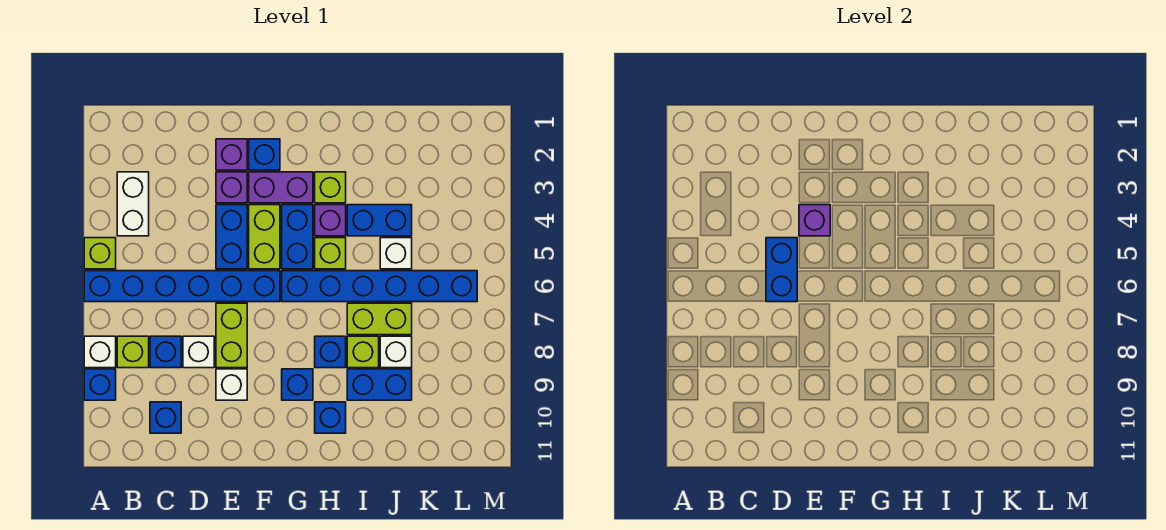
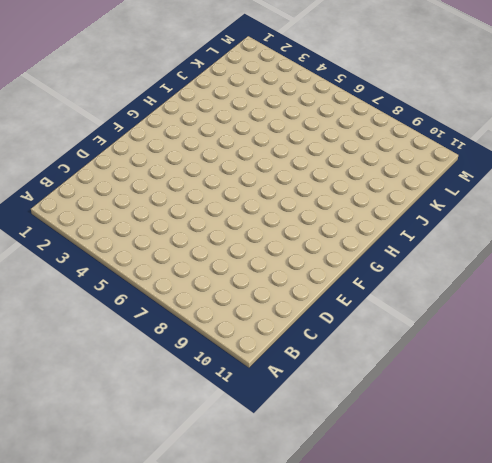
none -> lime 1x1 brick [84,238,116,269]
none -> blue 1x6 brick [84,271,280,302]
none -> white 1x1 brick [84,336,116,368]
none -> blue 1x1 brick [84,369,116,400]

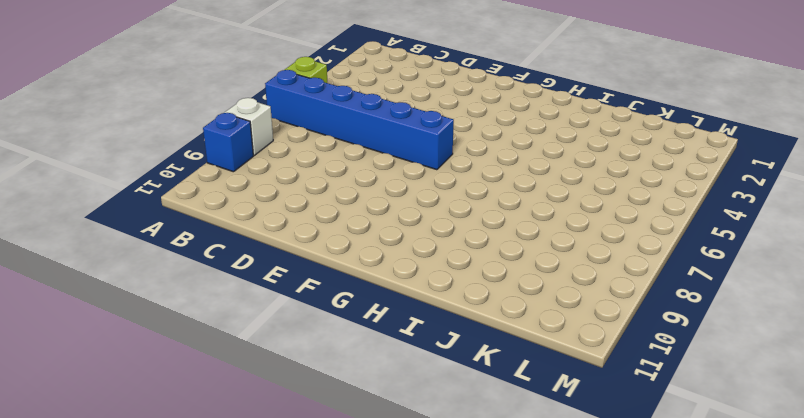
none -> white 1x2 brick [117,172,149,236]
none -> lime 1x1 brick [117,336,149,368]
none -> blue 1x1 brick [150,336,181,368]
none -> blue 1x1 brick [150,402,181,433]

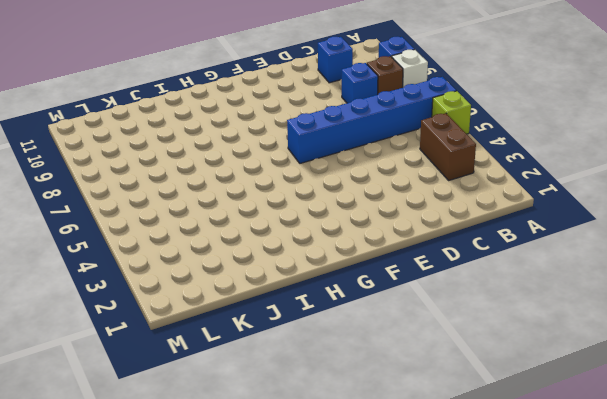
brown 1x2 brick [420,113,476,180] -> white 1x2 brick [117,172,149,236]
brown 1x1 brick [367,56,403,94] -> lime 1x1 brick [117,336,149,368]
none -> white 1x1 brick [183,336,214,368]
none -> purple 1x1 brick [216,139,247,170]
none -> purple 1x1 brick [216,172,247,203]
none -> blue 1x2 brick [216,205,247,269]

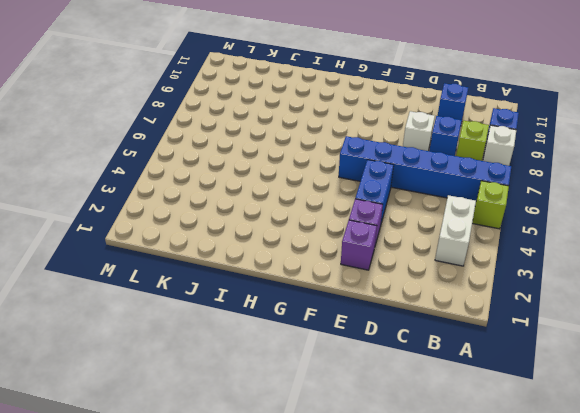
none -> lime 1x2 brick [216,303,247,368]
none -> white 1x1 brick [216,369,247,400]
none -> blue 1x1 brick [249,139,280,170]
none -> purple 1x2 brick [249,172,313,203]

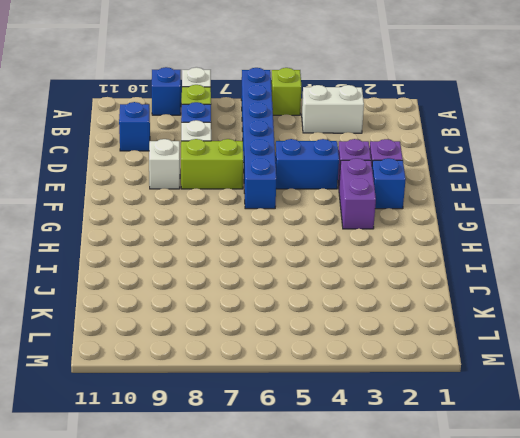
none -> lime 1x2 brick [249,205,280,269]
none -> blue 1x2 brick [282,205,313,269]
none -> blue 1x6 brick [282,271,477,302]
none -> blue 1x1 brick [282,369,313,400]

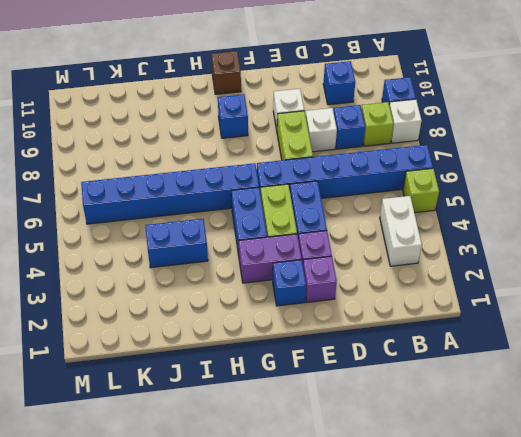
brown 1x1 brick [211,51,241,94] -> none
none -> lime 1x1 brick [315,172,346,203]
none -> purple 1x1 brick [315,205,346,236]
none -> lime 1x1 brick [315,238,346,269]
none -> blue 1x1 brick [315,336,346,368]

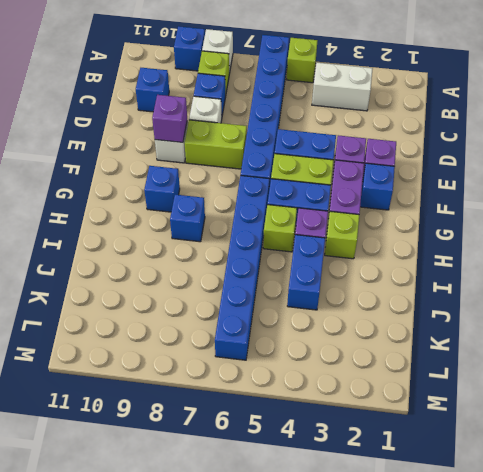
purple 1x1 brick [152,95,187,142] -> purple 1x1 brick moved to [799,205,830,236]
none -> blue 1x1 brick [315,402,346,433]
none -> lime 1x2 brick [347,303,412,335]
none -> lime 1x1 brick [347,336,379,368]
none -> blue 1x2 brick [347,369,412,400]

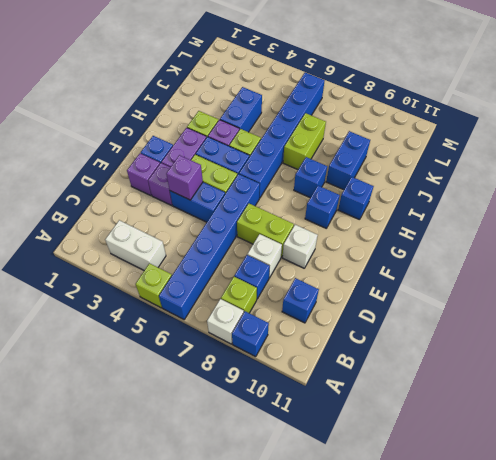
none -> lime 1x1 brick [347,336,379,368]
none -> white 1x1 brick [380,238,412,269]
none -> white 1x1 brick [380,336,412,368]
none -> blue 1x2 brick [766,238,797,302]

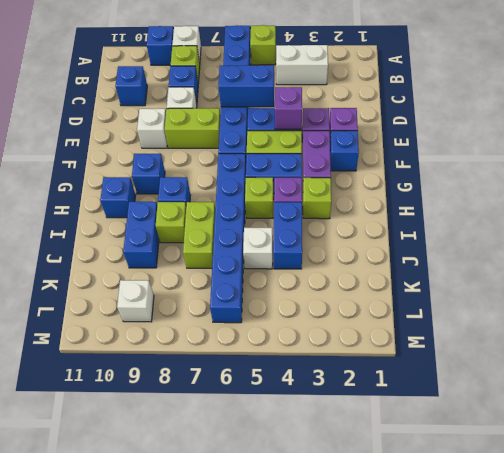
white 1x1 brick [117,280,154,322] -> white 1x1 brick moved to [380,336,412,368]

